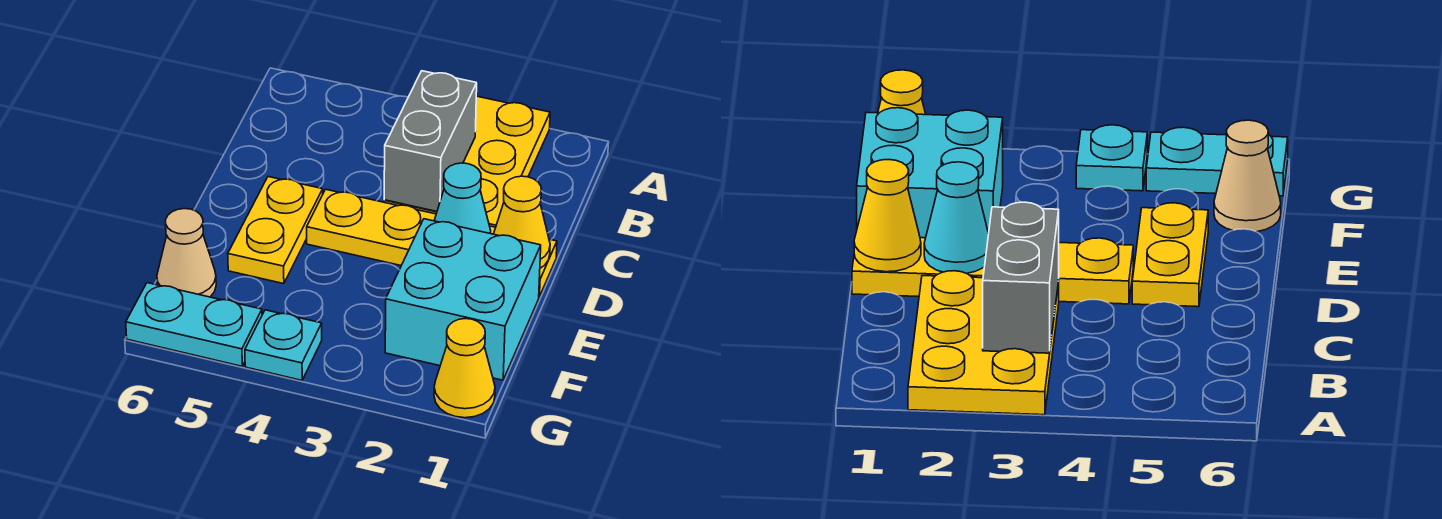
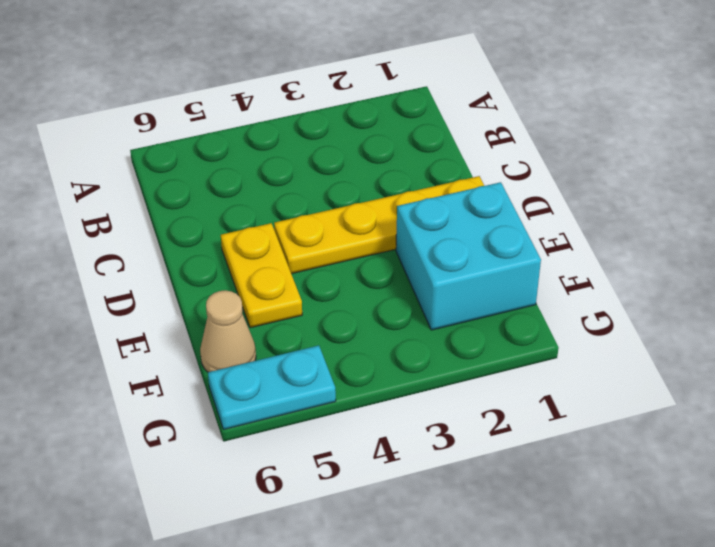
none -> yellow 2x3 plate [384,96,550,227]
none -> yellow 1x1 cone [434,319,495,418]

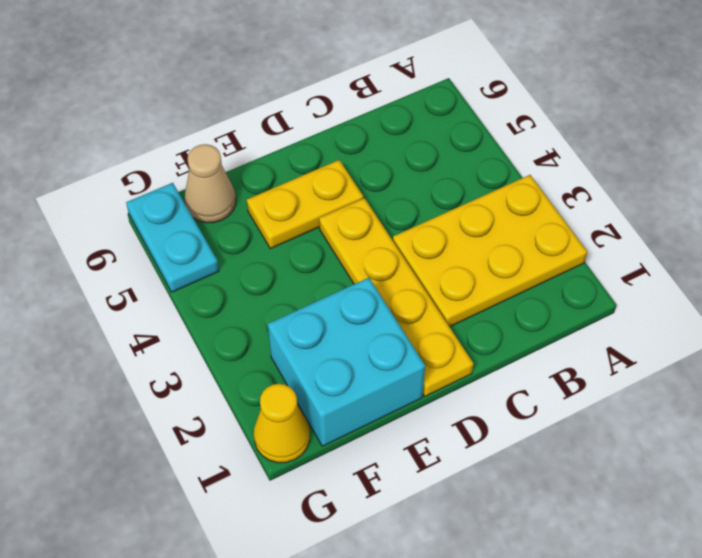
none -> cyan 1x1 plate [245,310,322,380]
none -> grey 1x2 brick [384,71,477,211]

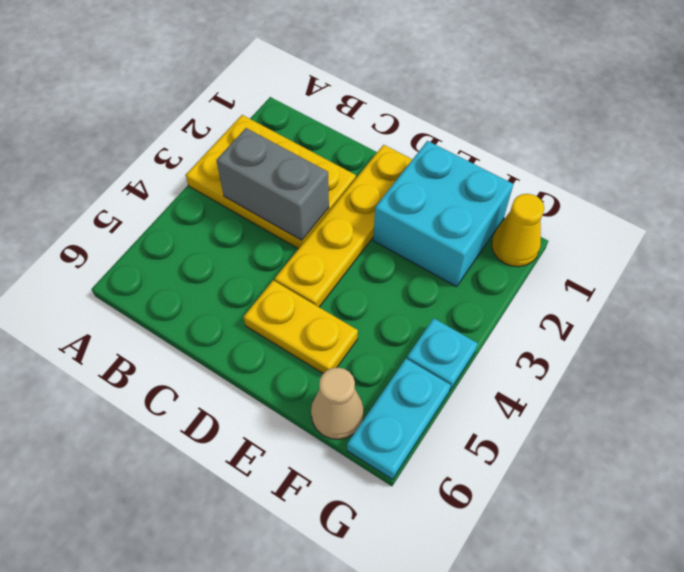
none -> yellow 1x1 cone [494,176,550,268]
none -> cyan 1x1 cone [434,163,491,233]

